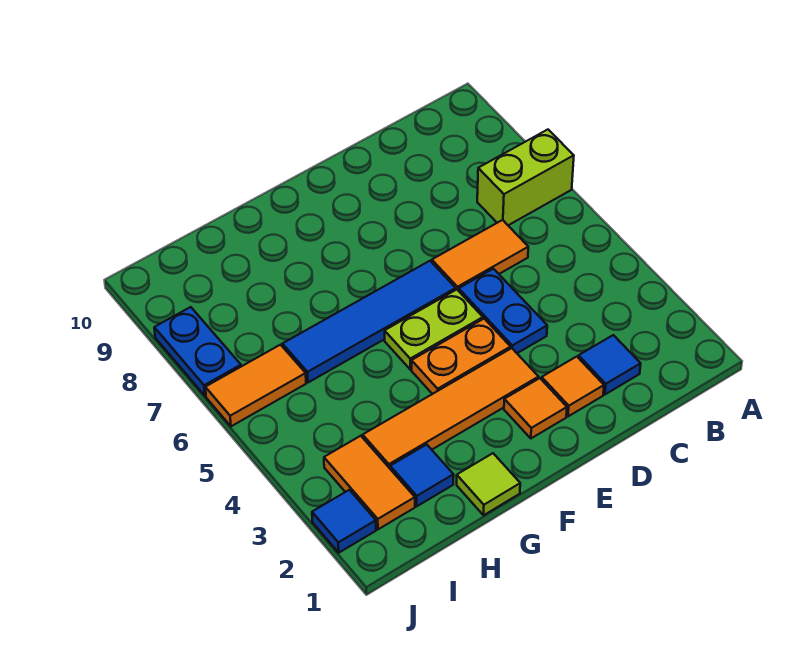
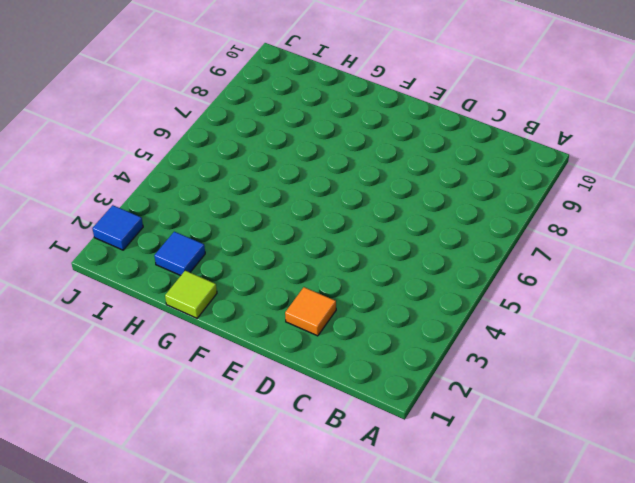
none -> lime 1x2 brick [477,130,574,225]
none -> blue 1x1 tile [578,335,641,394]
none -> orange 1x2 tile [432,220,528,291]

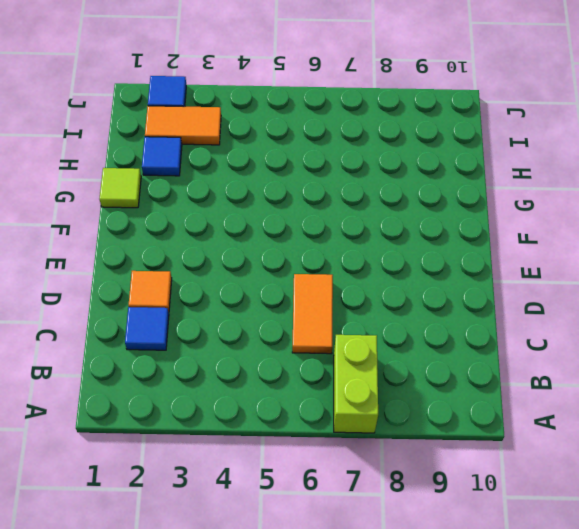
none -> blue 1x2 plate [459,269,547,353]
none -> orange 1x1 tile [504,378,567,438]
none -> orange 1x4 tile [363,348,539,468]

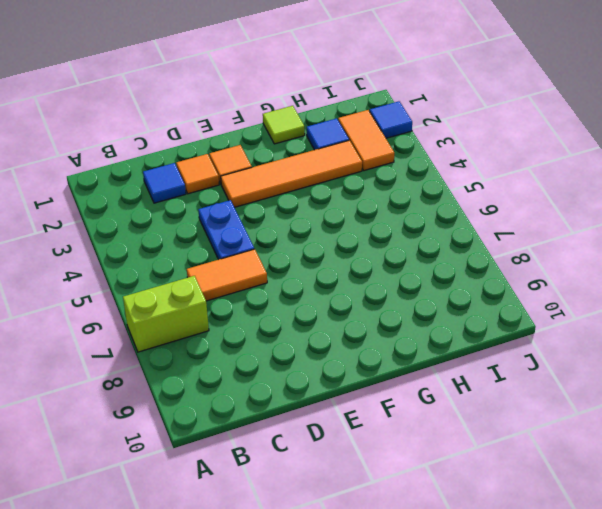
none -> orange 1x2 plate [412,319,511,394]
none -> lime 1x2 plate [385,290,483,369]
none -> blue 1x4 tile [282,261,456,383]

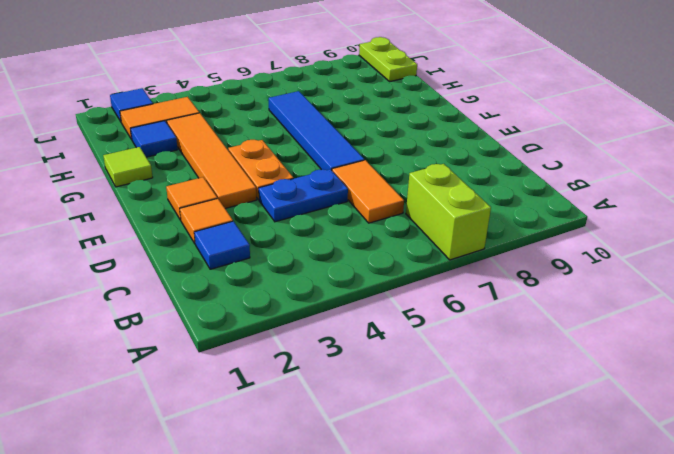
lime 1x2 plate [359,37,417,81] -> lime 1x2 plate moved to [385,290,483,369]
none -> orange 1x2 tile [205,345,306,426]
none -> blue 1x2 plate [154,307,241,396]

